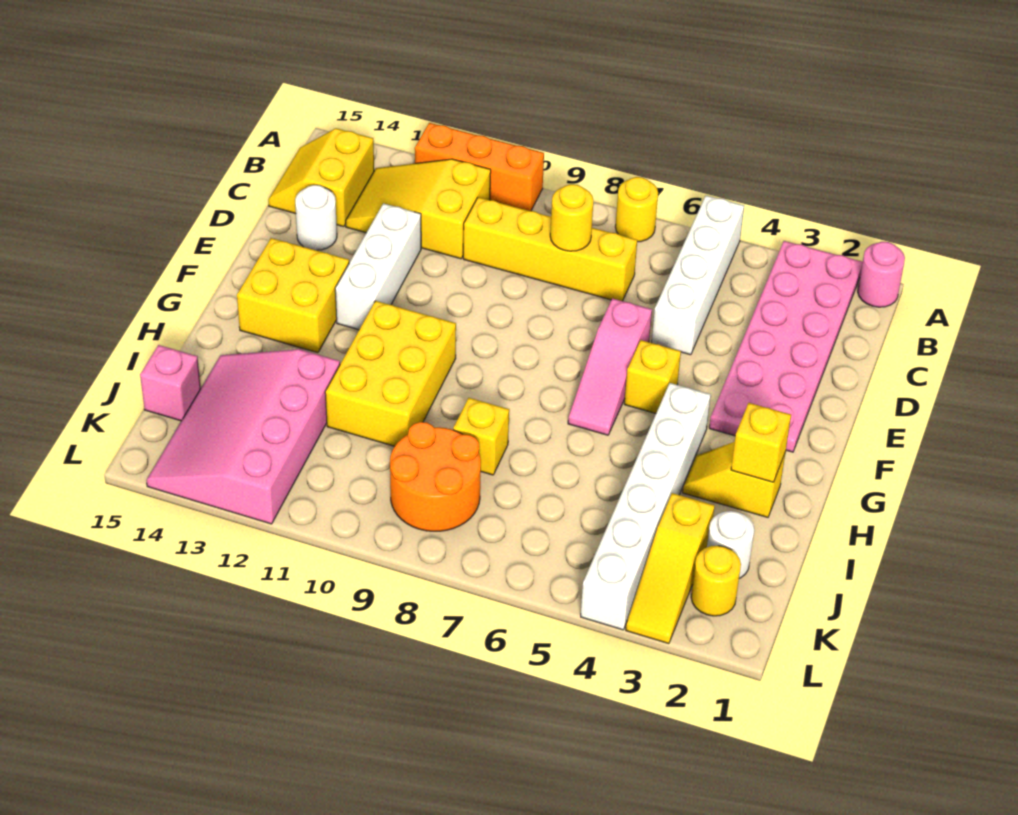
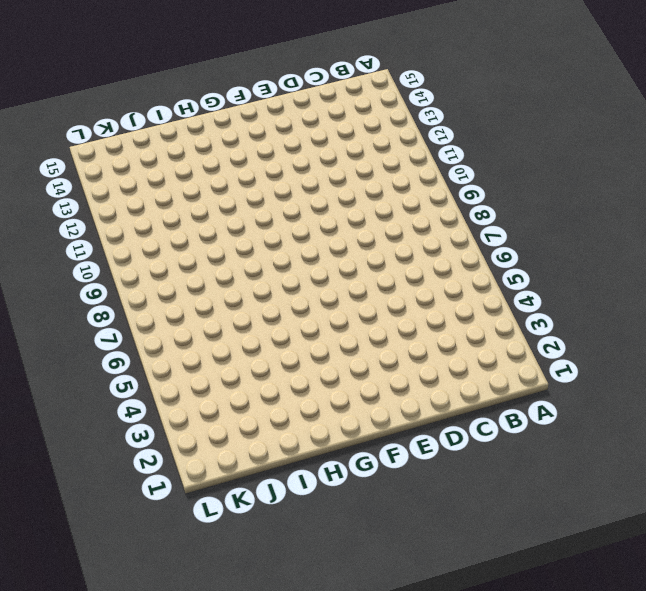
none -> pink 1x1 round brick [858,242,905,307]
none -> pink 2x6 plate [709,241,863,452]
none -> white 1x4 brick [652,195,744,355]

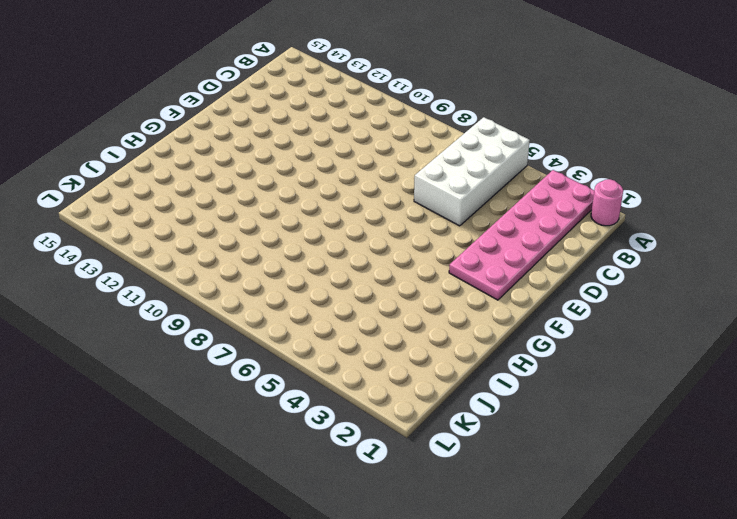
white 2x4 brick [414,117,530,226] -> white 1x4 brick [652,195,744,355]
none -> yellow 1x1 round brick [615,177,658,242]
none -> orange 1x3 brick [415,123,544,211]
none -> yellow 2x3 slope [346,159,491,259]

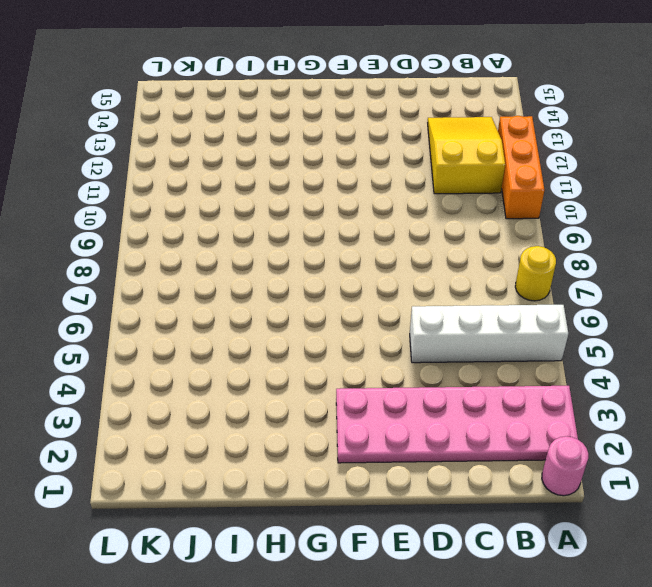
none -> yellow 2x2 slope [268,128,374,227]
none -> yellow 1x4 brick [463,197,637,301]
none -> white 1x3 brick [335,203,421,330]

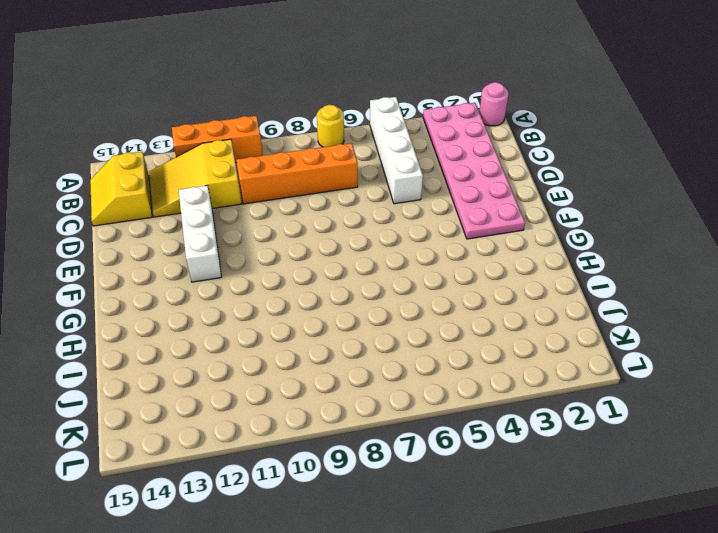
orange 1x4 brick [236,143,358,204] -> yellow 1x4 brick [463,197,637,301]
none -> white 1x1 round brick [295,185,337,250]
none -> pink 1x3 slope [568,298,652,435]
none -> yellow 1x1 brick [624,340,681,413]

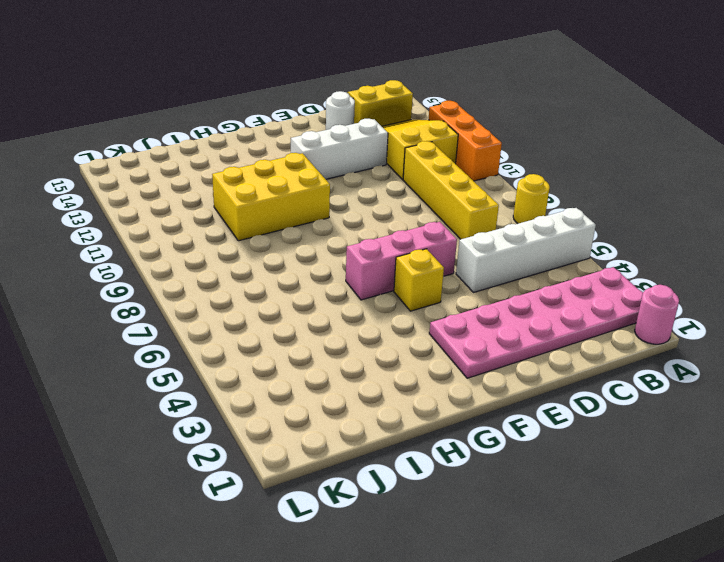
pink 1x3 brick [346,222,457,300] -> pink 1x3 slope [568,298,652,435]
none -> yellow 2x2 brick [237,238,349,353]
none -> white 1x6 brick [581,383,711,630]
none -> yellow 1x2 slope [683,442,785,517]

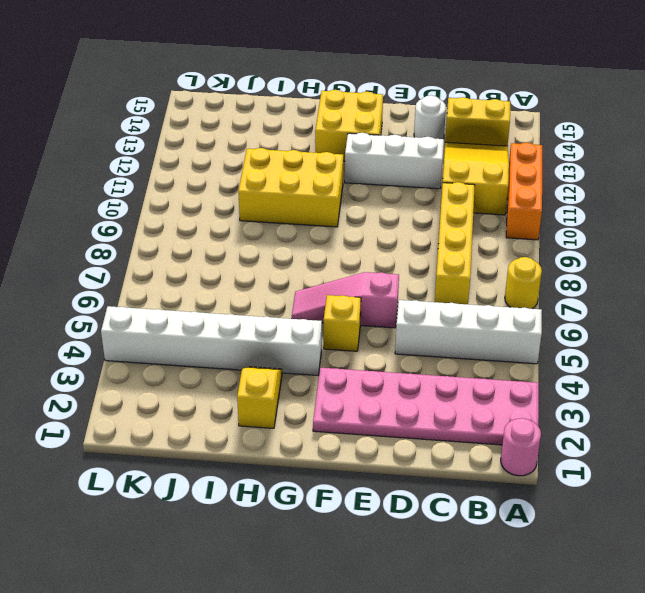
none -> yellow 1x1 brick [453,398,509,475]
none -> pink 3x4 slope [146,349,340,524]
none -> white 1x1 round brick [707,511,754,578]

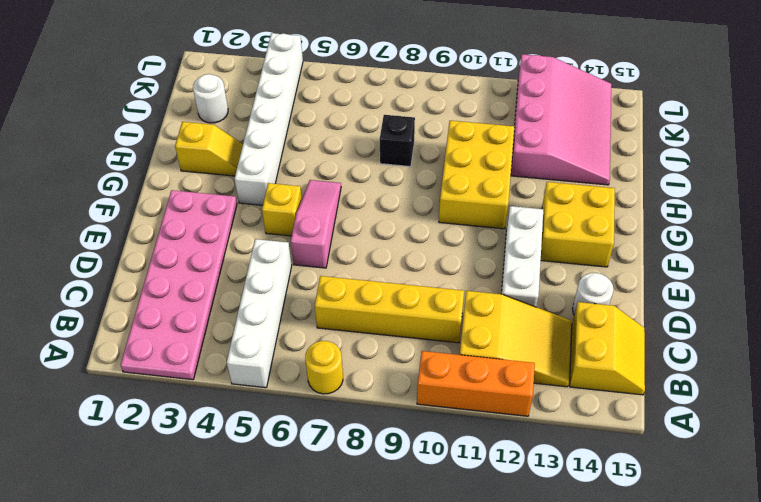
black 1x1 brick [380,115,415,167] -> yellow 1x1 brick [453,398,509,475]
none -> pink 1x1 round brick [858,242,905,307]
none -> yellow 1x3 slope [626,493,715,644]
none -> orange 2x2 round brick [390,422,481,531]

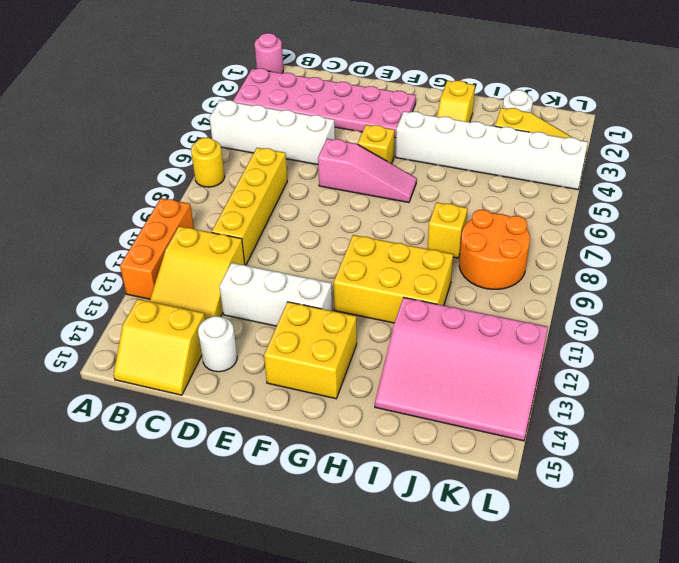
none -> pink 1x1 brick [140,345,201,421]
none -> yellow 1x1 round brick [691,546,741,616]
none -> yellow 1x1 round brick [550,184,593,251]

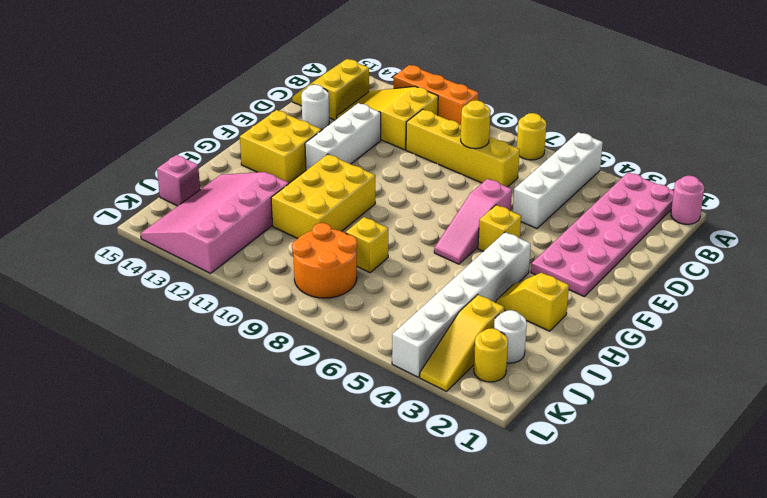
none -> yellow 1x1 brick [731,403,791,482]

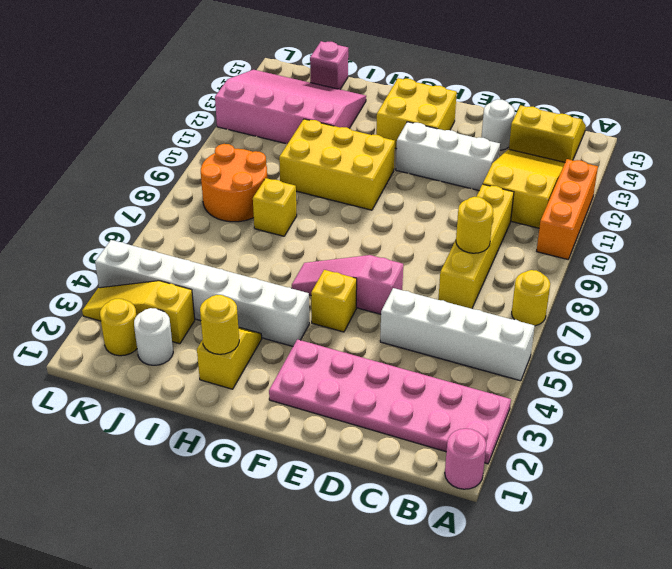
yellow 1x1 round brick [200,295,239,354] -> yellow 1x1 brick [731,403,791,482]

